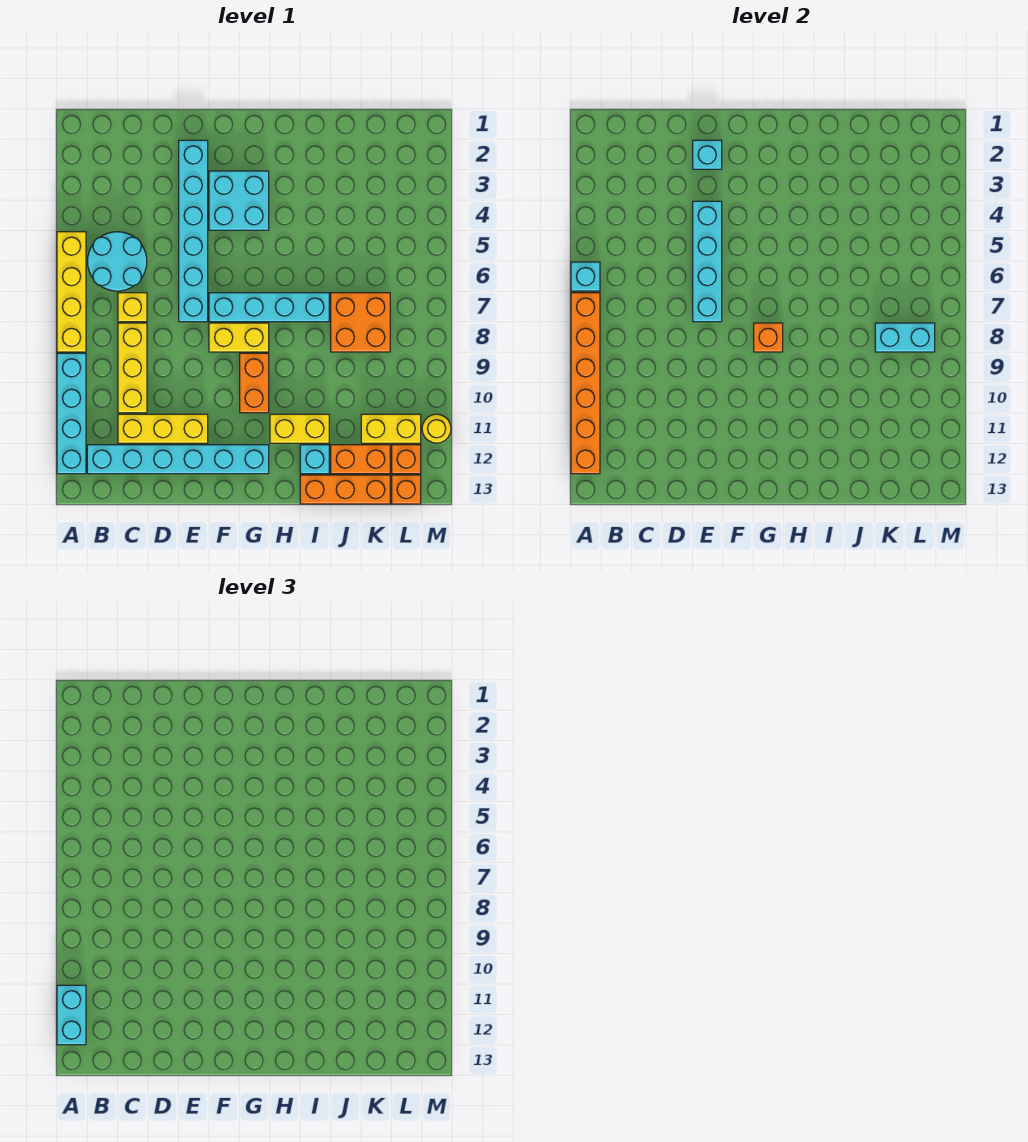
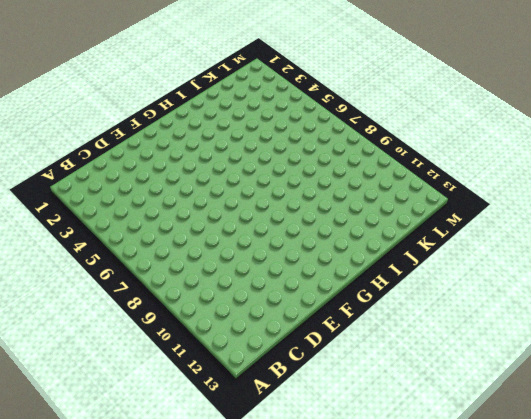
none -> yellow 1x4 brick [57,232,86,352]
none -> cyan 1x4 brick [57,353,86,474]
none -> cyan 2x2 round brick [87,232,147,291]

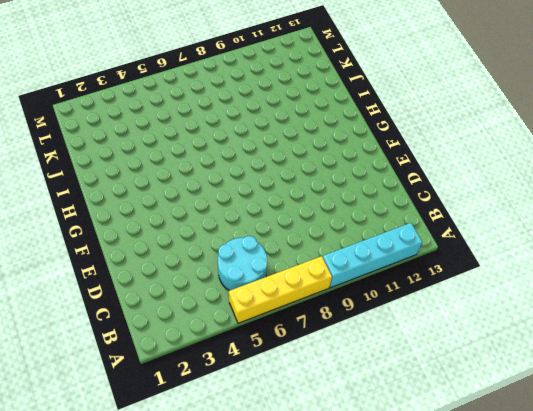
none -> cyan 1x6 brick [87,445,269,474]
none -> yellow 1x1 brick [118,293,147,322]
none -> yellow 1x3 brick [118,323,147,413]

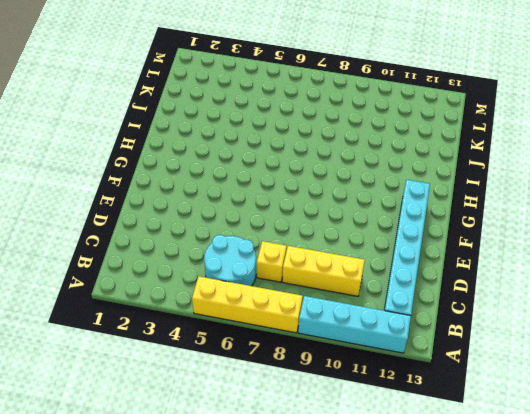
none -> yellow 1x3 brick [118,414,208,443]
none -> cyan 1x6 brick [179,140,208,322]
none -> cyan 2x2 brick [209,171,269,230]

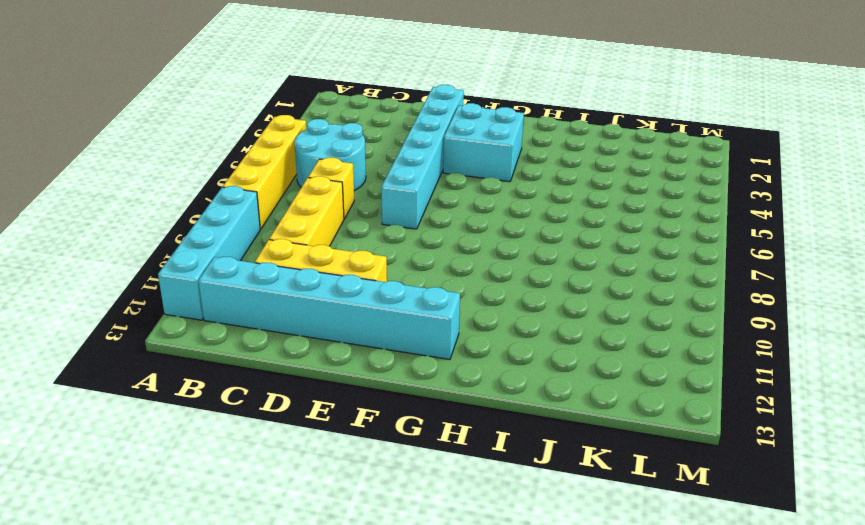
none -> cyan 1x4 brick [209,293,329,322]
none -> yellow 1x2 brick [209,323,269,352]
none -> orange 1x2 brick [240,353,269,413]

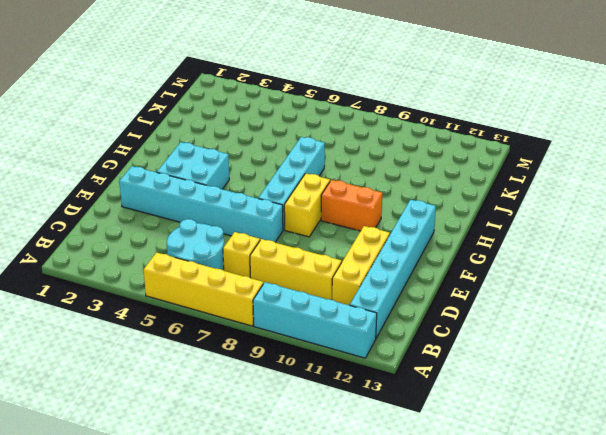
none -> yellow 1x2 brick [270,414,329,443]
none -> cyan 1x1 brick [300,445,329,474]
none -> orange 1x3 brick [300,475,390,504]

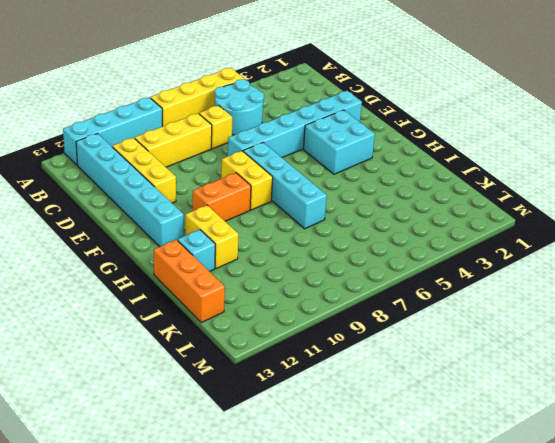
none -> orange 2x2 brick [331,293,390,352]
none -> orange 1x2 brick [331,445,390,474]
none -> yellow 1x2 brick [361,414,421,443]

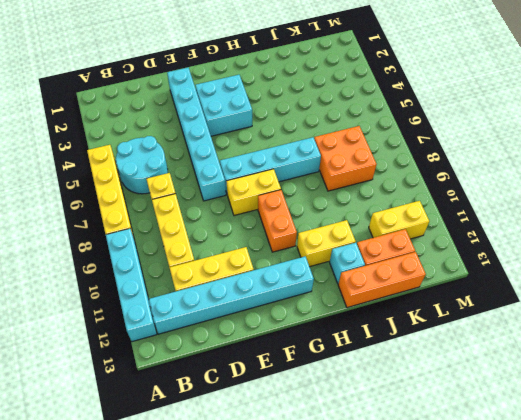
none -> orange 1x1 brick [392,445,421,474]
none -> orange 1x1 brick [392,475,421,504]
none -> yellow 1x1 round brick [422,414,451,443]

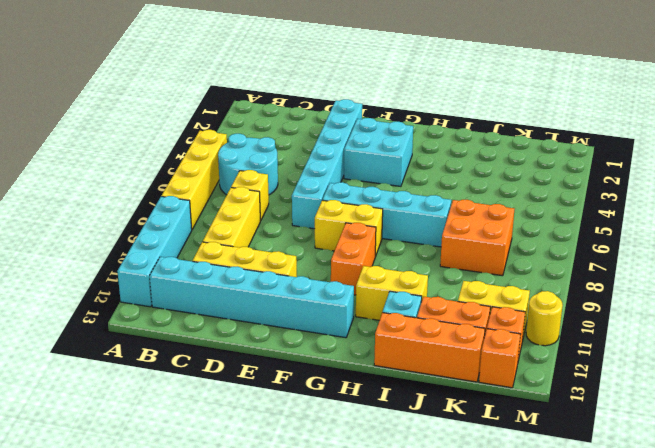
none -> cyan 1x1 brick [571,262,600,291]
none -> orange 1x6 brick [571,293,600,474]
none -> cyan 1x1 brick [693,140,722,169]

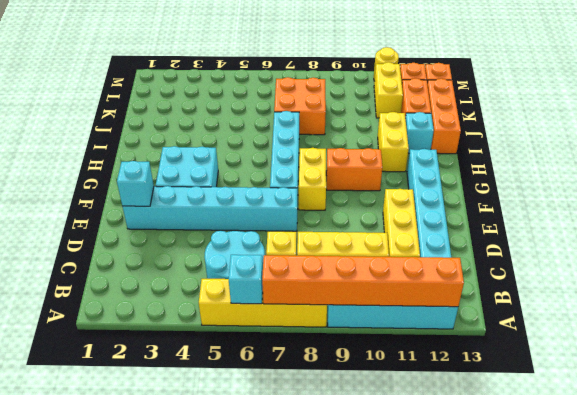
none -> cyan 1x4 brick [693,201,722,322]
none -> orange 1x1 brick [754,323,783,352]
none -> cyan 1x2 brick [875,323,935,352]

